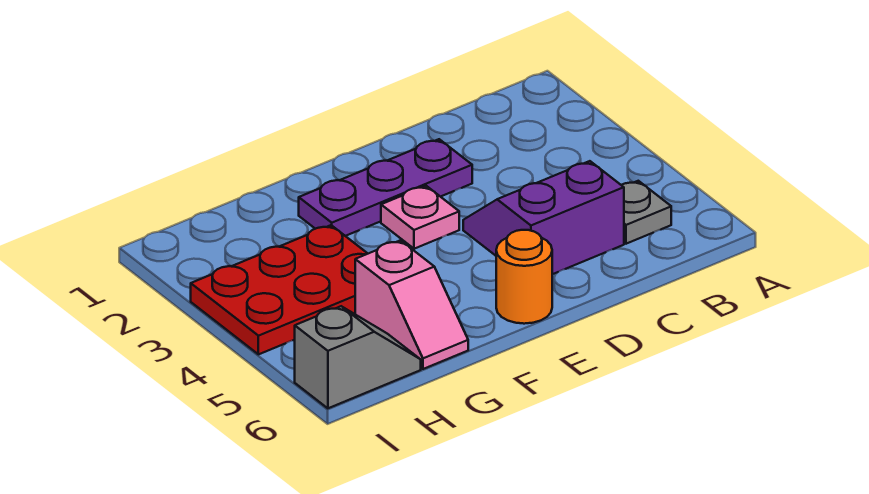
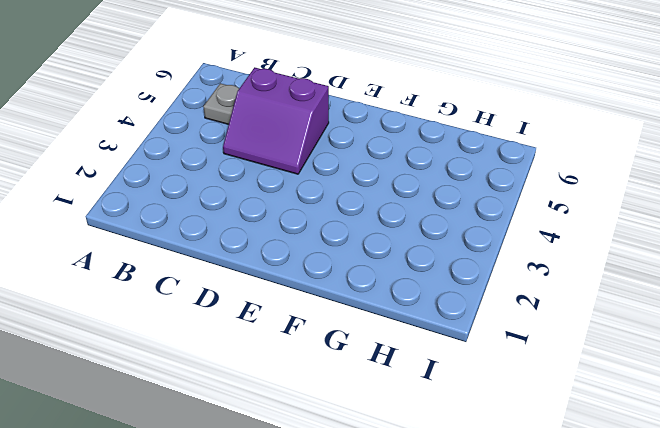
none -> purple 1x3 plate [299,139,472,236]
none -> pink 1x1 plate [381,186,459,249]

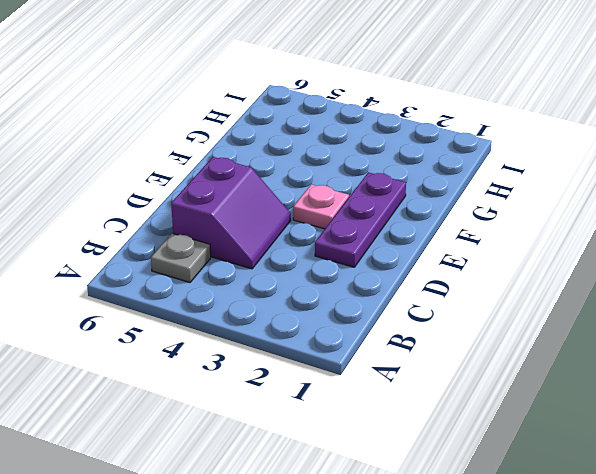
none -> orange 1x1 round brick [496,230,552,324]
none -> red 2x3 plate [191,225,368,354]

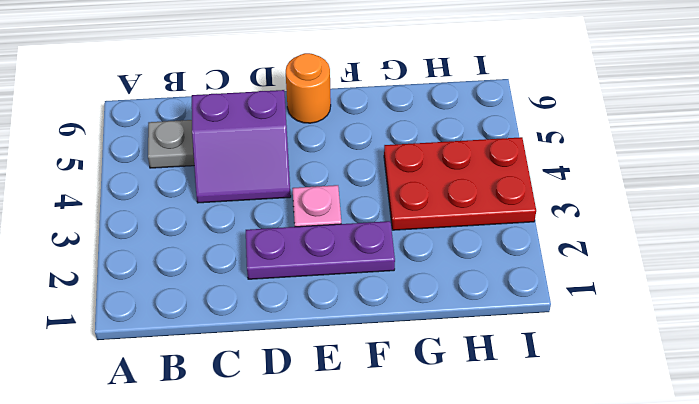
none -> pink 1x2 slope [355,240,468,369]
none -> grey 1x2 slope [295,306,421,408]

